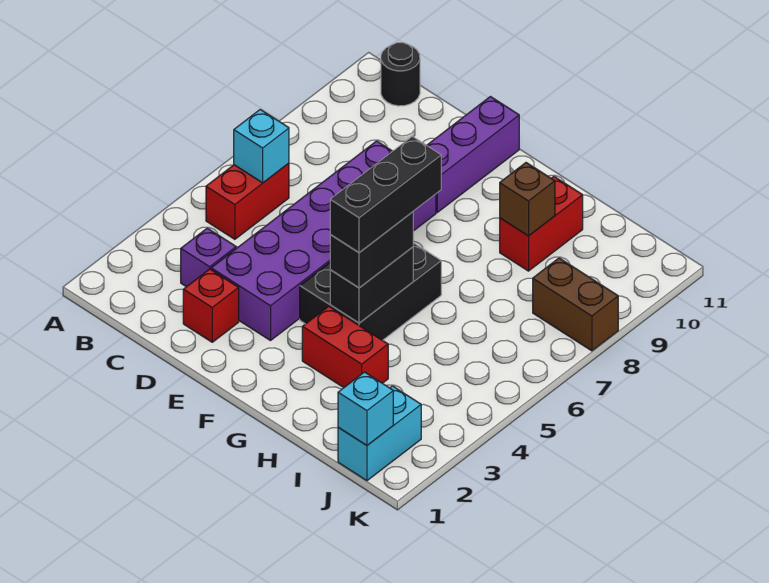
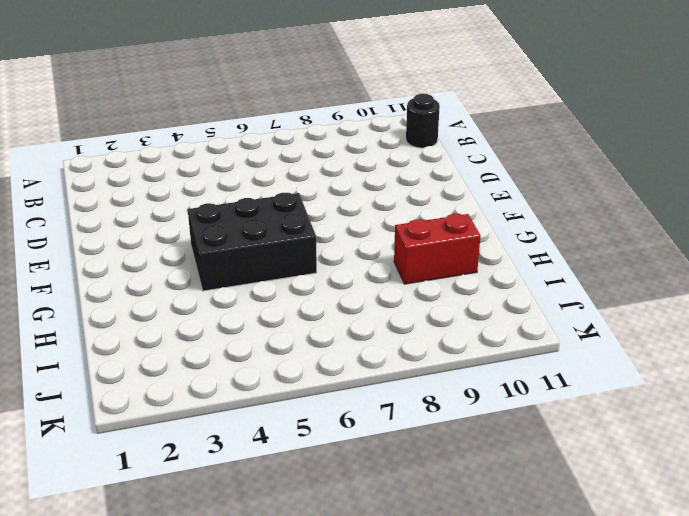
none -> red 1x2 brick [206,163,289,239]
none -> purple 1x1 brick [181,228,236,287]
none -> red 1x1 brick [183,269,239,342]

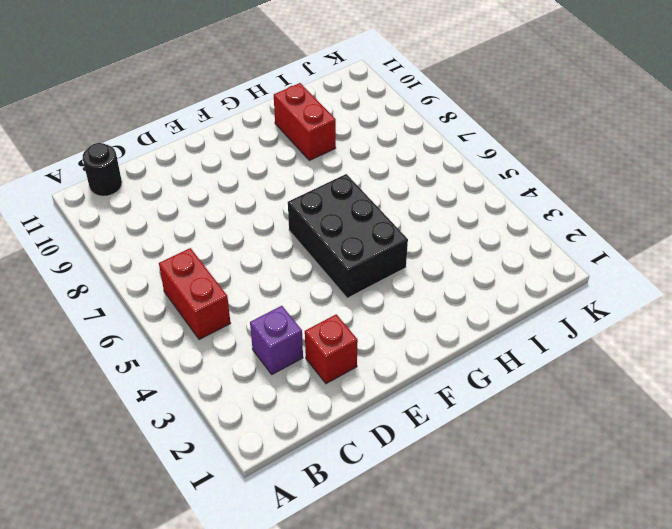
none -> purple 2x6 brick [211,141,436,341]
none -> purple 1x3 brick [427,97,519,212]
none -> red 1x2 brick [302,306,388,388]

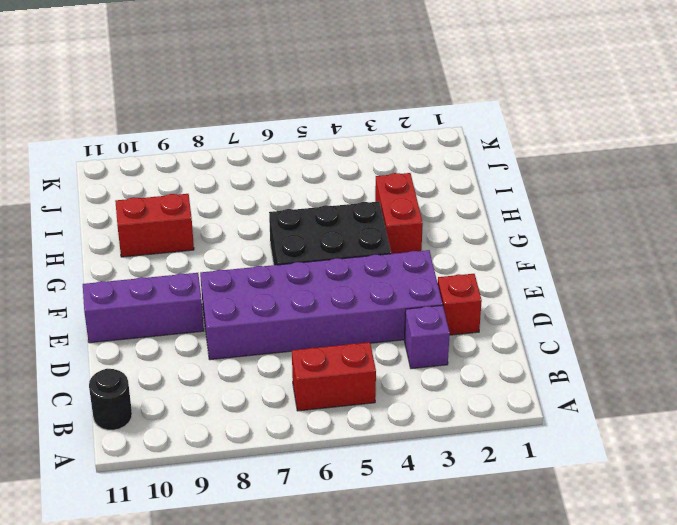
none -> cyan 1x2 brick [338,386,421,481]
none -> brown 1x2 brick [533,258,618,351]
none -> cyan 1x1 brick [234,110,289,183]

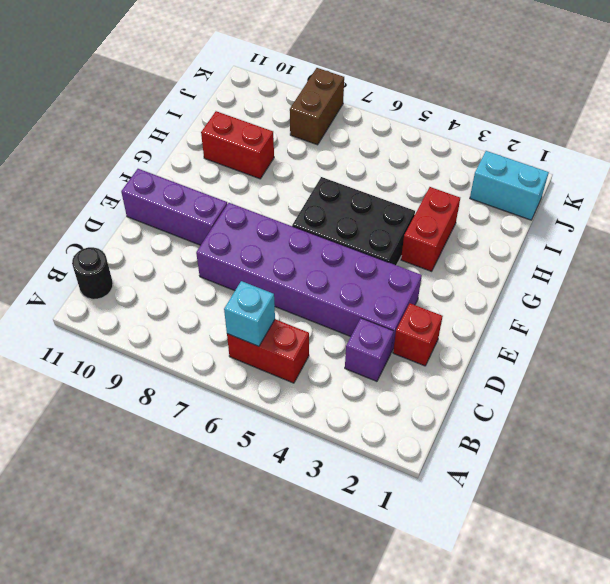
none -> black 1x2 brick [330,247,413,323]
none -> brown 1x1 brick [500,163,555,236]
none -> cyan 1x1 brick [338,372,393,445]

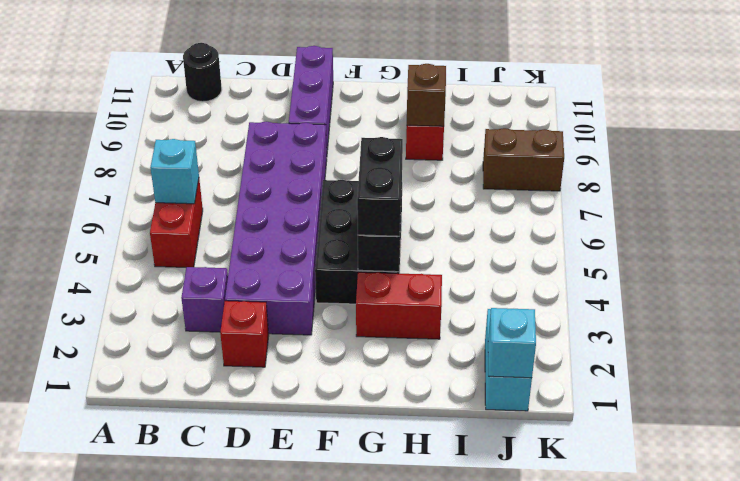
none -> black 1x3 brick [330,137,441,253]

